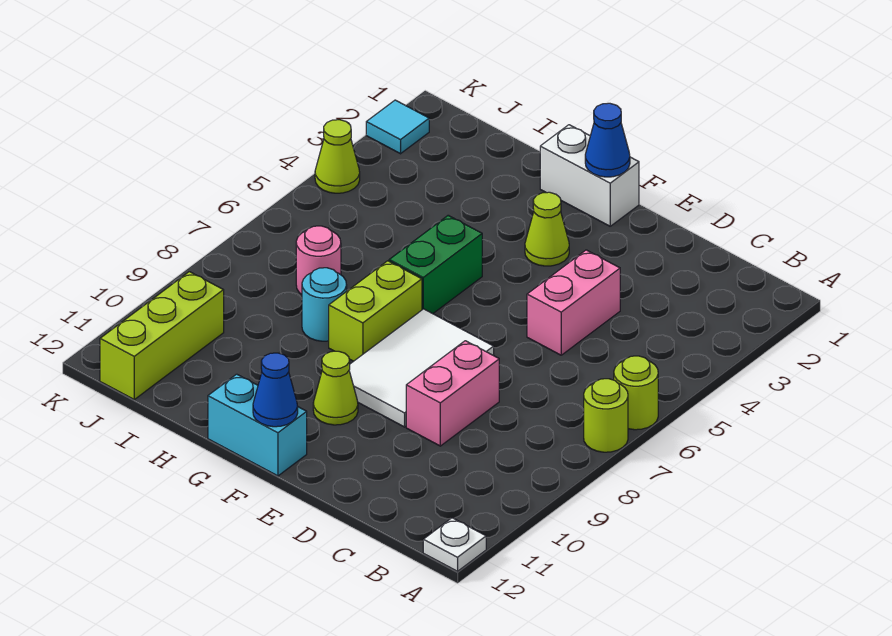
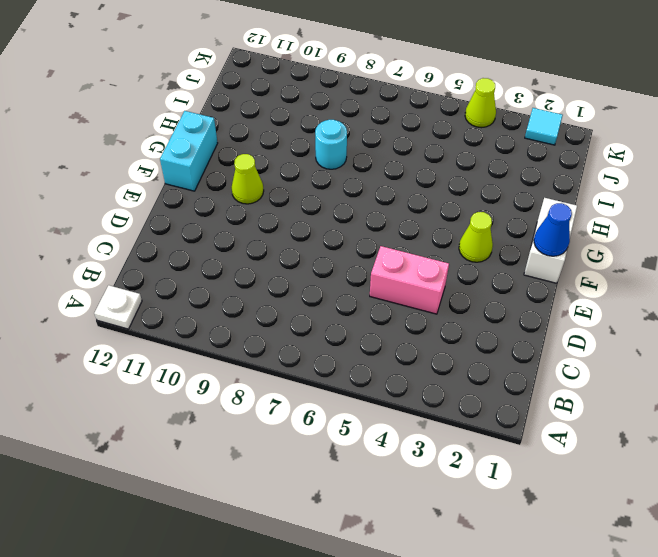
none -> lime 1x1 round brick [614,356,658,430]
none -> lime 1x1 round brick [584,379,628,452]
none -> pink 1x2 brick [406,341,499,446]

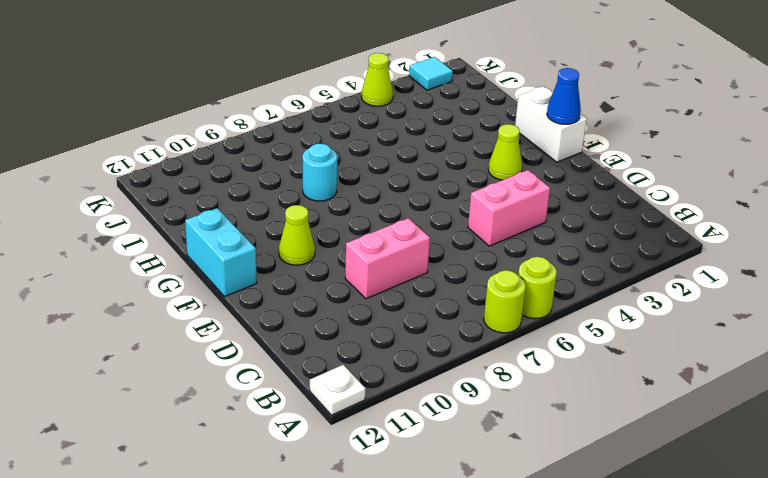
none -> white 2x3 tile [349,309,494,427]
none -> green 1x2 brick [389,215,482,314]
none -> lime 1x2 brick [329,261,422,361]

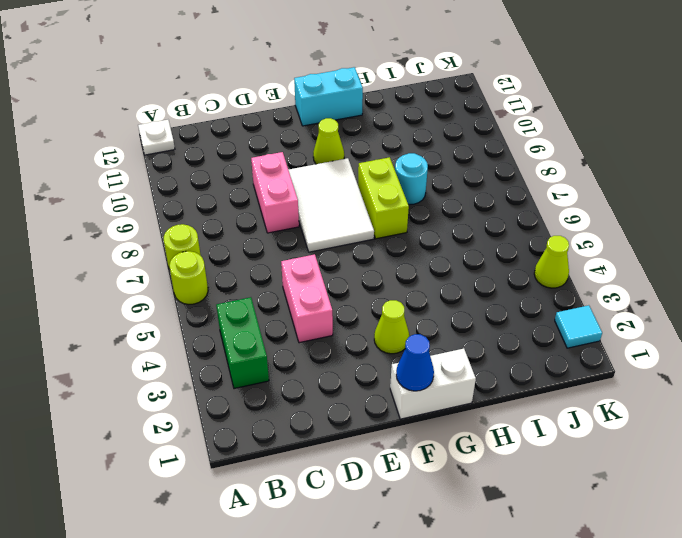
green 1x2 brick [216,297,269,389] -> green 1x2 brick moved to [389,215,482,314]
none -> pink 1x1 round brick [296,226,341,294]
none -> lime 1x3 brick [100,272,224,399]
none -> blue 1x1 cone [253,353,298,427]

